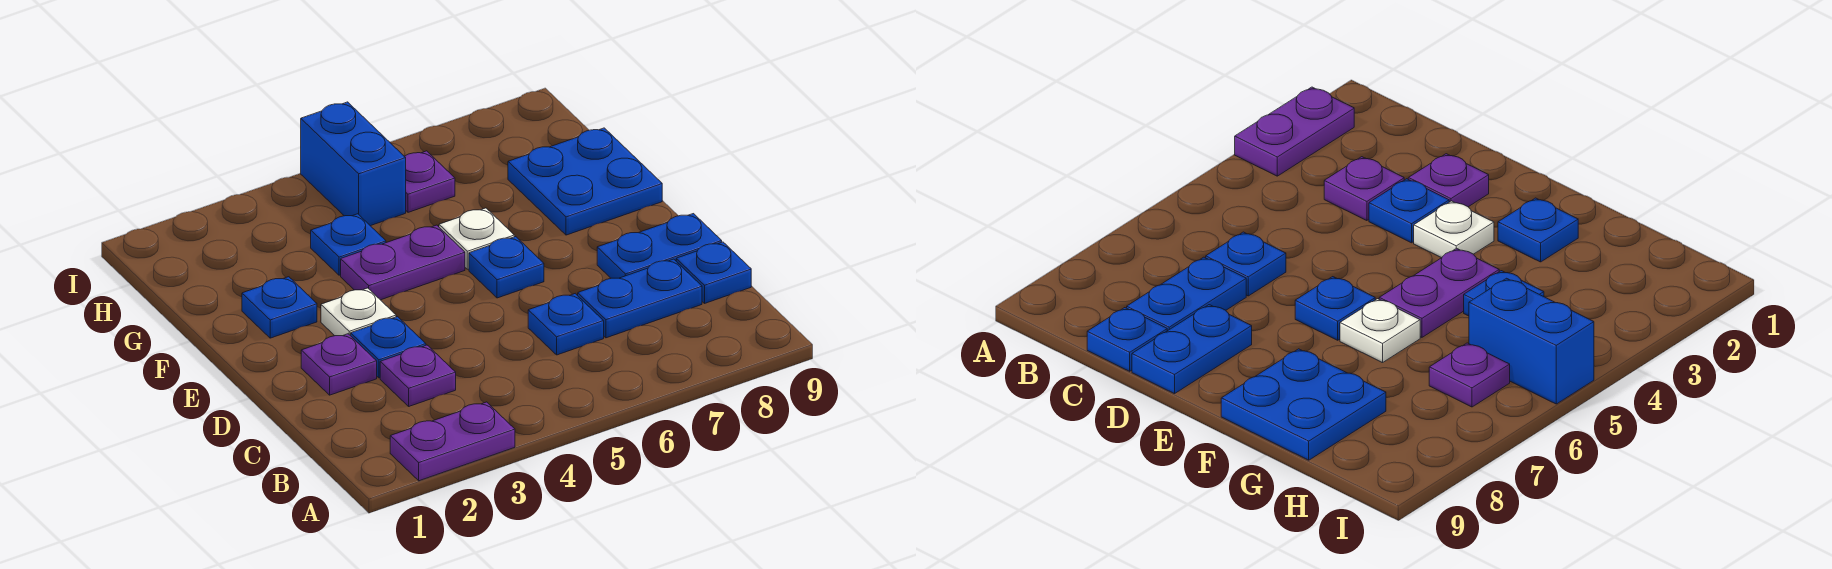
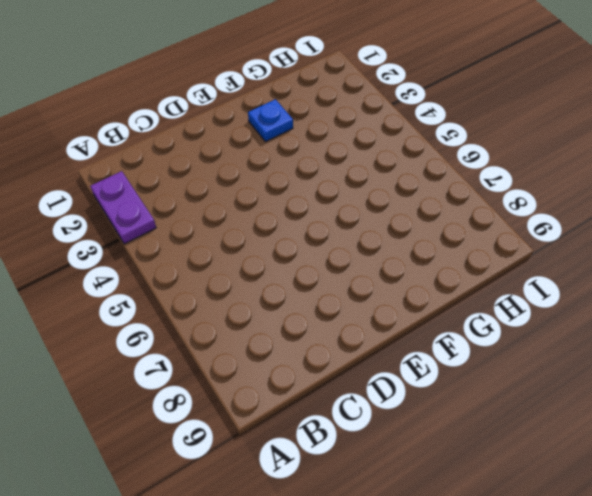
none -> purple 1x1 plate [380,345,456,406]
none -> blue 1x1 plate [528,294,604,355]
none -> blue 1x2 plate [578,259,702,338]

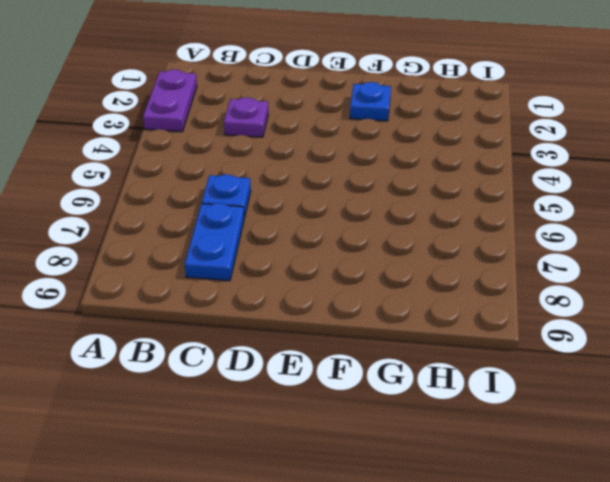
none -> blue 1x1 plate [676,242,751,303]
none -> purple 1x1 plate [301,334,377,395]
none -> blue 1x1 plate [351,317,426,378]

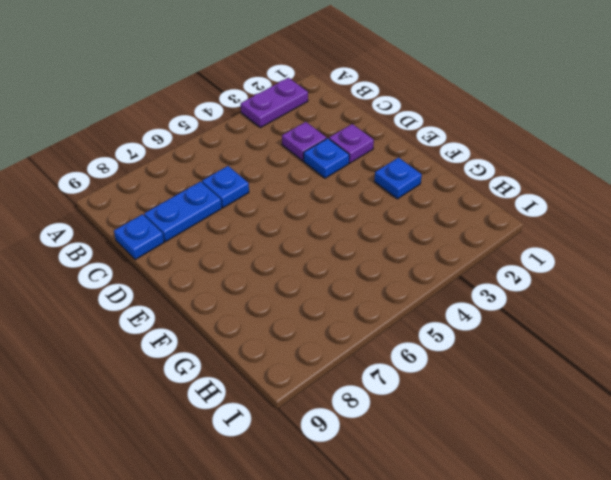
none -> blue 1x2 plate [597,214,722,278]
none -> white 1x1 plate [321,288,396,336]
none -> blue 1x1 plate [469,237,544,298]

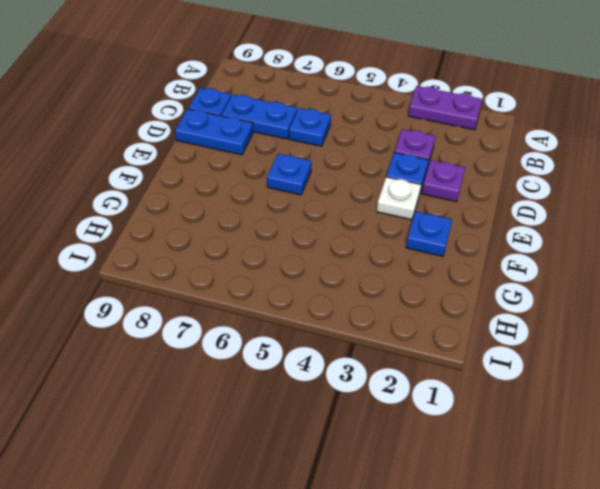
none -> purple 1x2 plate [341,225,465,300]
none -> white 1x1 plate [439,208,514,269]
none -> blue 2x2 plate [508,128,662,235]

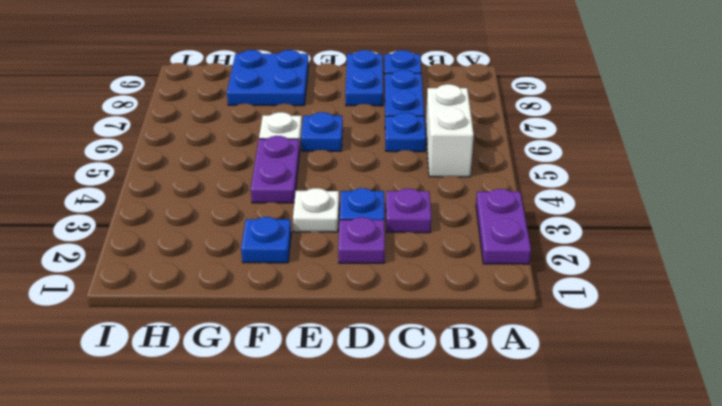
white 1x2 brick [426,84,474,177] -> none
none -> blue 1x1 plate [311,214,386,275]
none -> blue 1x2 brick [301,102,406,226]
none -> purple 1x1 plate [404,151,455,212]

